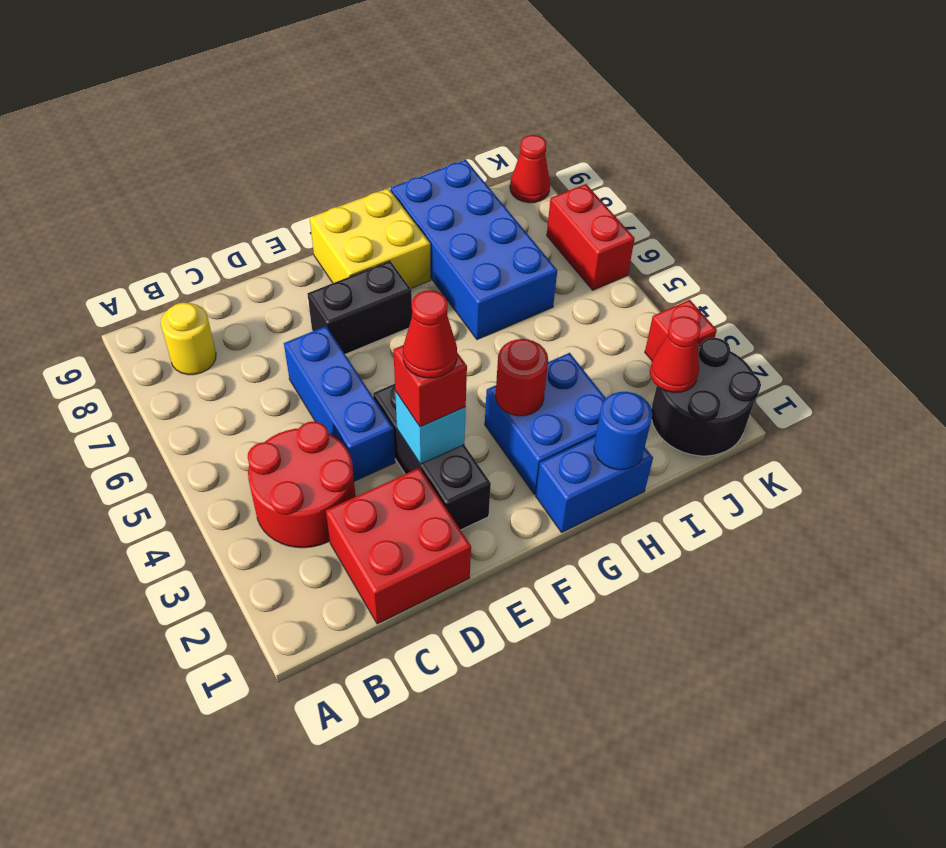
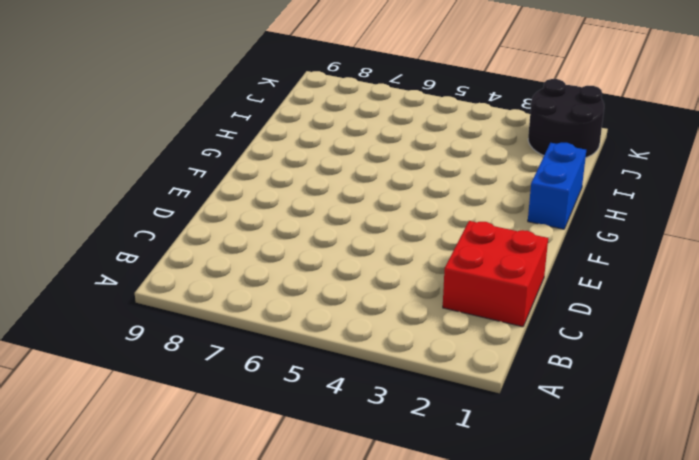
none -> red 2x2 round brick [248,422,356,548]
none -> yellow 1x1 round brick [161,303,216,375]
none -> blue 1x3 brick [284,326,395,481]

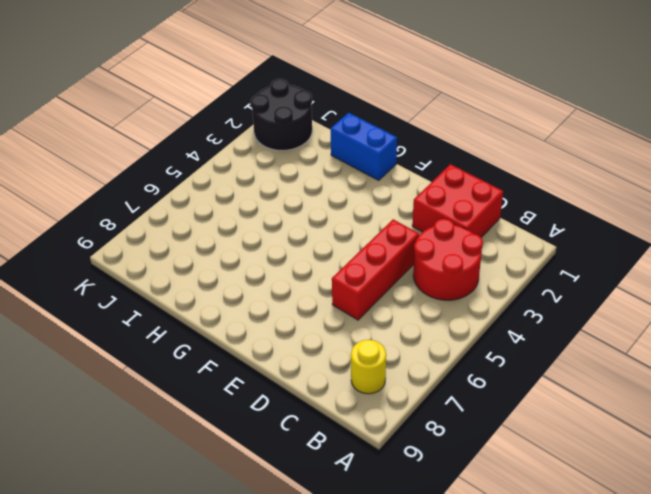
red 1x3 brick [332,219,419,320] -> blue 1x3 brick [284,326,395,481]
none -> black 1x3 brick [373,384,491,530]
none -> black 1x2 brick [307,261,412,354]
none -> yellow 2x2 brick [310,188,430,288]

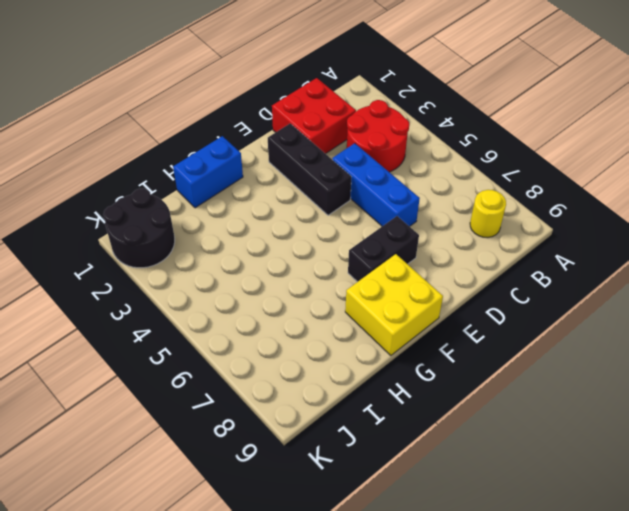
none -> blue 2x2 brick [485,353,606,495]
none -> blue 2x4 brick [390,160,557,340]
none -> red 1x1 brick [645,300,717,360]

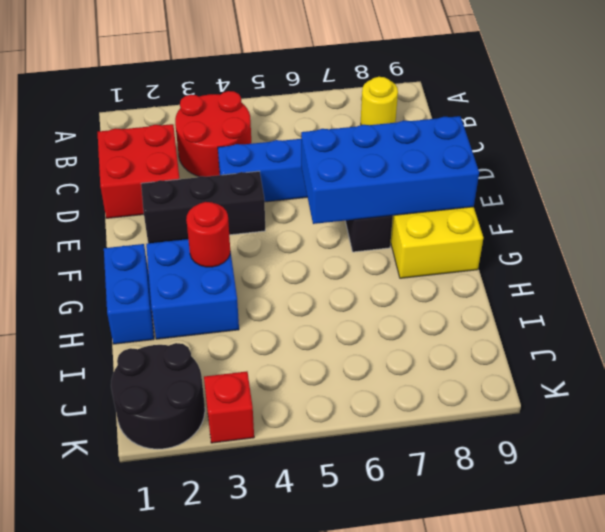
blue 2x4 brick [301,116,479,224] -> blue 2x4 brick moved to [390,160,557,340]
none -> red 1x2 brick [547,184,635,290]
none -> red 1x1 cone [510,135,550,203]
none -> cyan 1x1 brick [395,391,466,464]

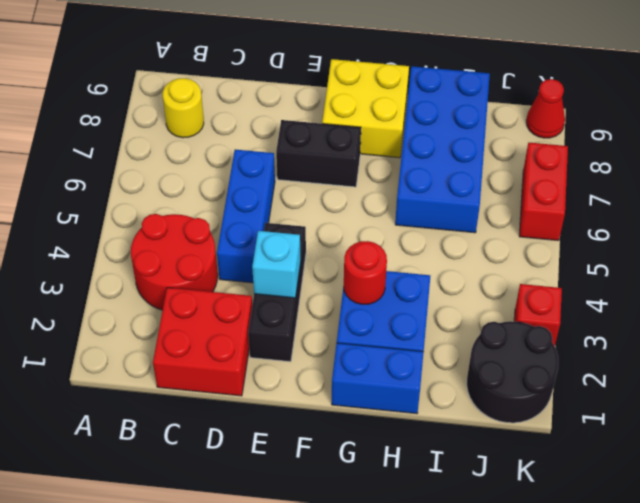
none -> blue 1x1 round brick [594,392,652,470]
none -> red 1x1 cone [650,316,701,393]
none -> red 1x1 brick [393,345,467,427]

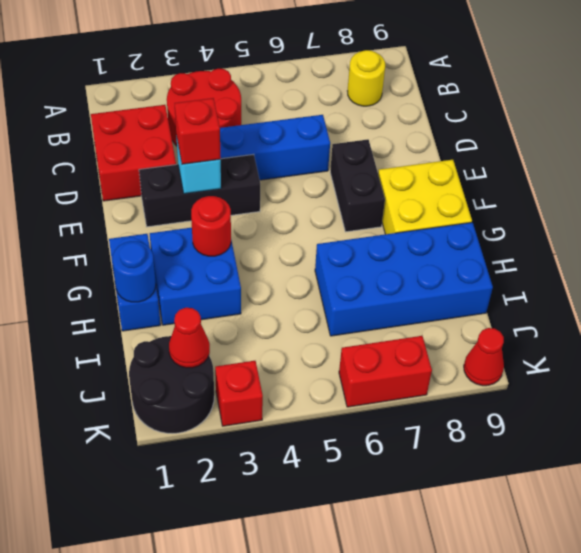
none -> red 1x1 cone [403,290,457,378]

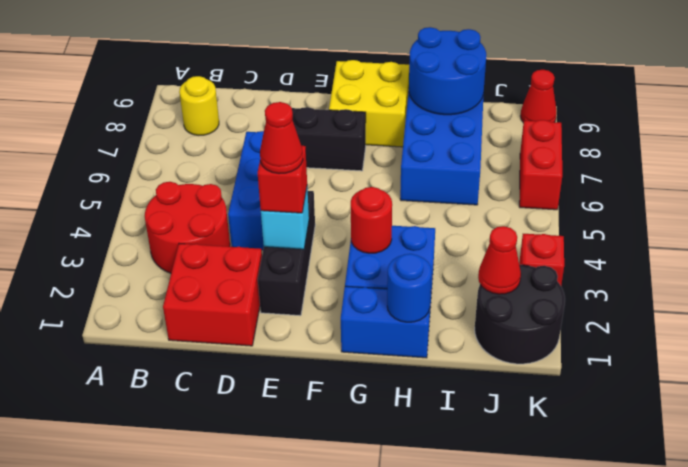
blue 2x2 round brick [409,27,486,115] -> none

